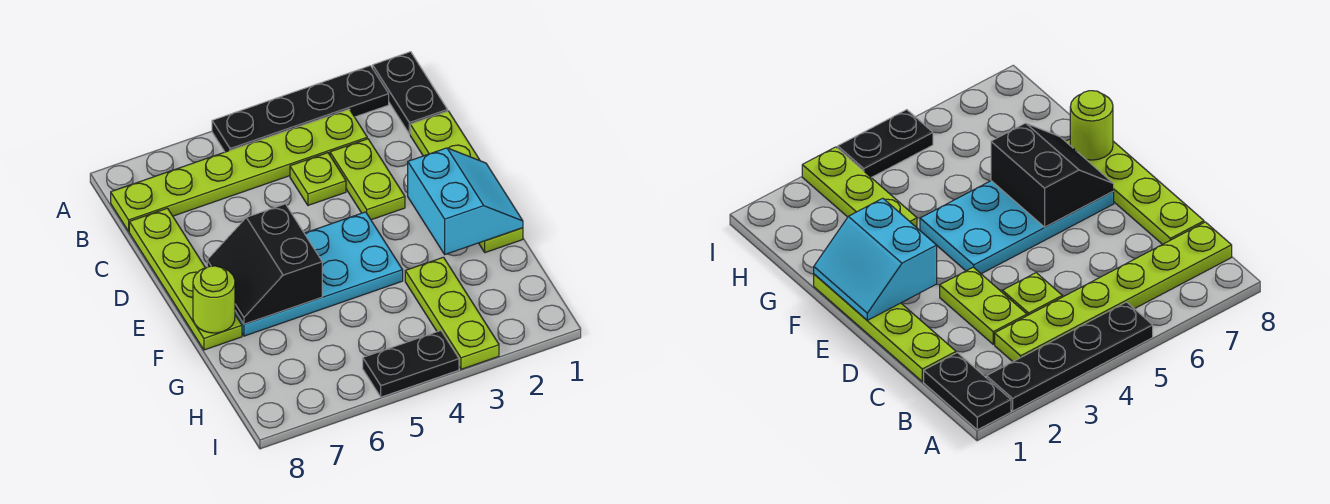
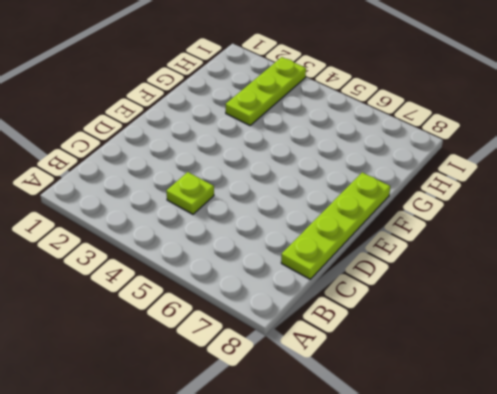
none -> black 1x2 plate [373,52,448,134]
none -> black 1x4 plate [212,66,389,152]
none -> lime 1x6 plate [111,109,367,231]

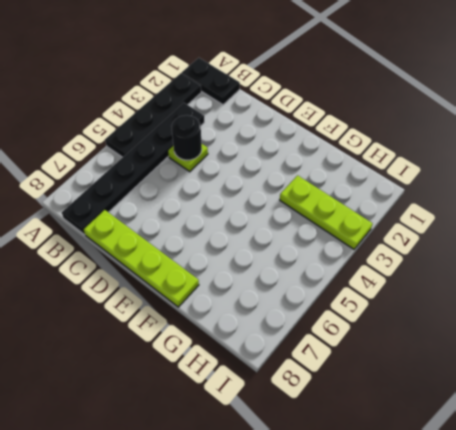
black 1x6 plate [62,103,204,235] -> lime 1x6 plate [111,109,367,231]
black 1x1 round brick [172,115,202,160] -> none
none -> lime 1x4 plate [410,111,523,253]
none -> lime 1x2 plate [330,139,405,220]
none -> cyan 2x4 plate [235,212,403,336]

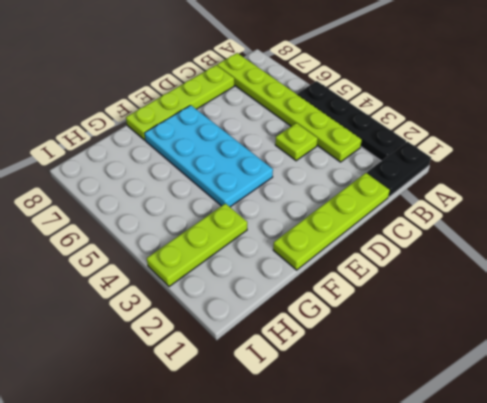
none -> lime 1x2 plate [330,139,405,220]
none -> black 1x2 plate [363,331,459,397]
none -> cyan 2x2 slope [408,148,523,254]

